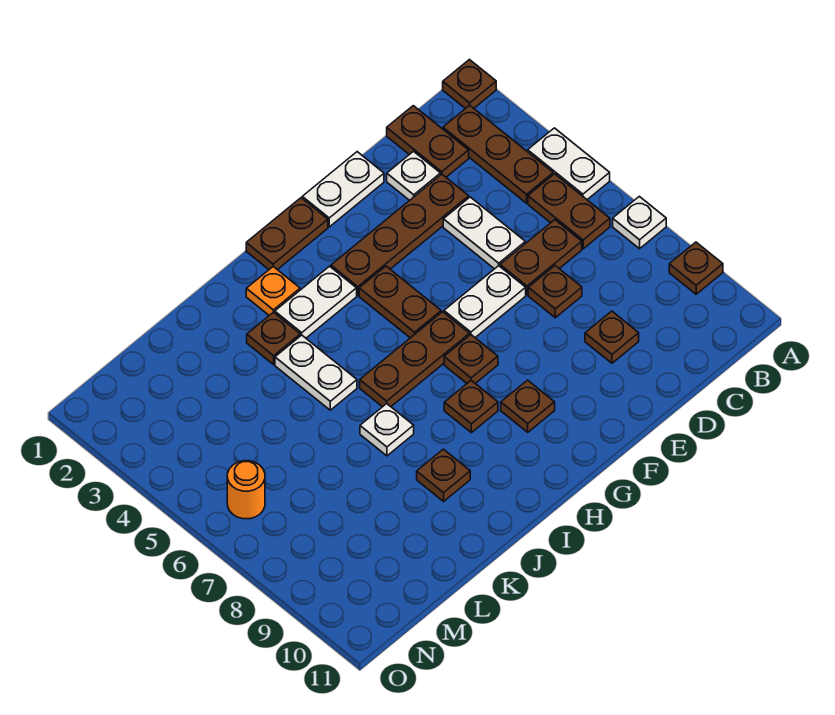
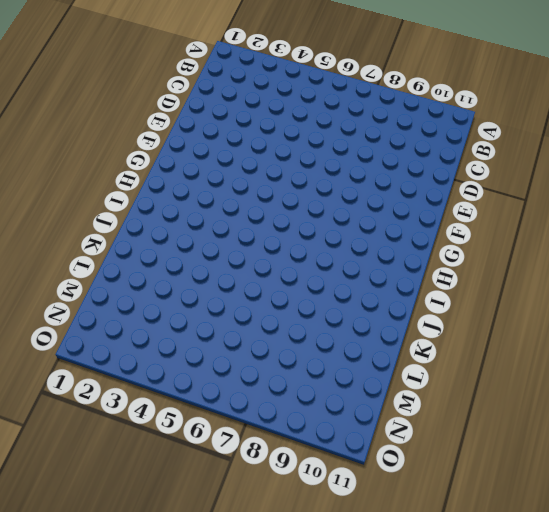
none -> brown 1x1 plate [443,60,496,109]
none -> white 1x2 plate [528,128,610,200]
none -> white 1x1 plate [613,196,666,249]

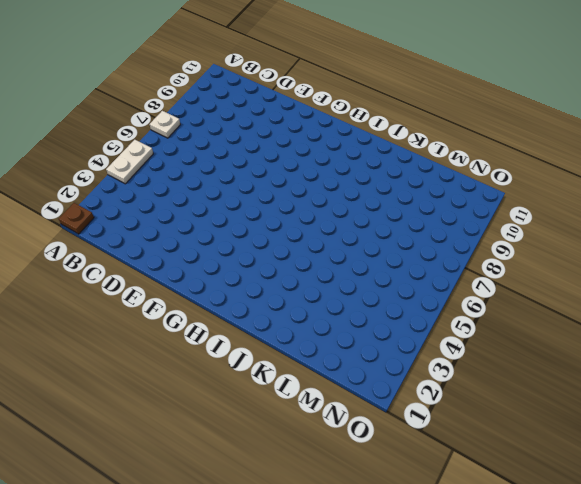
none -> brown 1x1 plate [669,242,723,294]
none -> brown 1x3 plate [443,105,553,203]
none -> brown 1x2 plate [528,174,610,249]

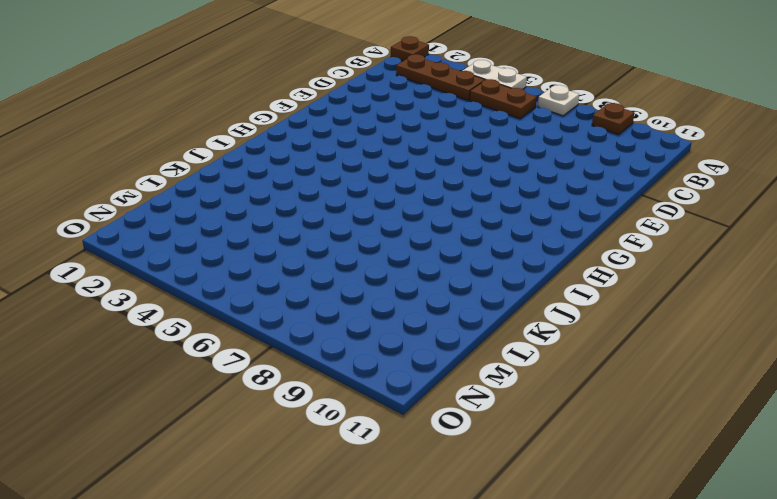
none -> brown 1x2 plate [387,106,469,177]
none -> brown 1x2 plate [500,220,582,295]
none -> white 1x1 plate [387,152,440,200]

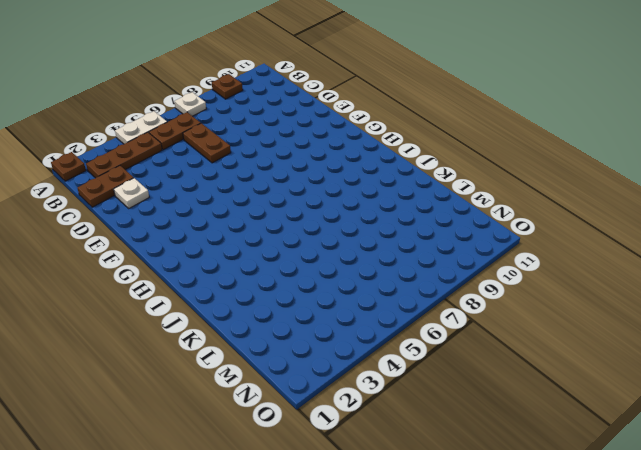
none -> brown 1x4 plate [331,174,469,295]
none -> white 1x2 plate [443,197,525,269]
none -> brown 1x1 plate [528,266,582,318]

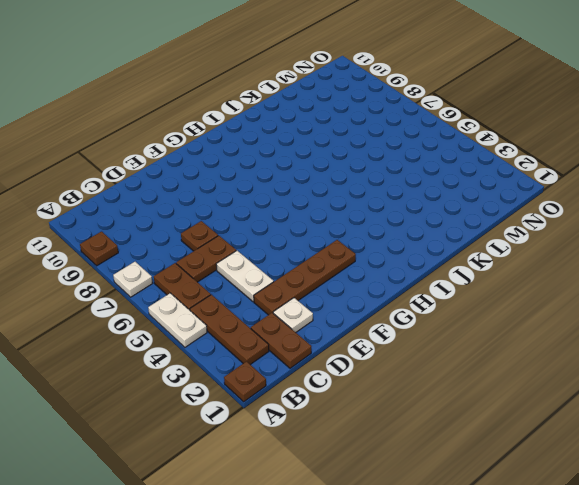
none -> brown 1x1 plate [585,311,639,363]
none -> white 1x2 plate [302,152,384,227]
none -> white 1x2 plate [444,266,526,337]

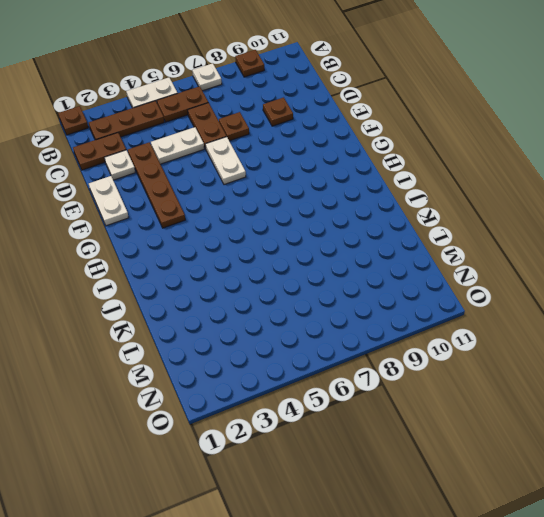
none -> brown 1x2 plate [246,198,328,270]
none -> brown 1x2 plate [359,266,441,338]
none -> brown 1x3 plate [360,312,470,407]

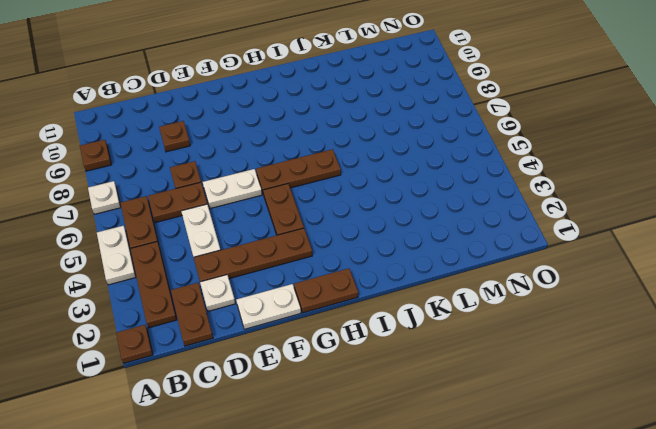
none -> brown 1x1 plate [444,335,498,383]
none -> brown 1x1 plate [501,380,555,432]
none -> white 1x2 plate [275,266,357,338]

